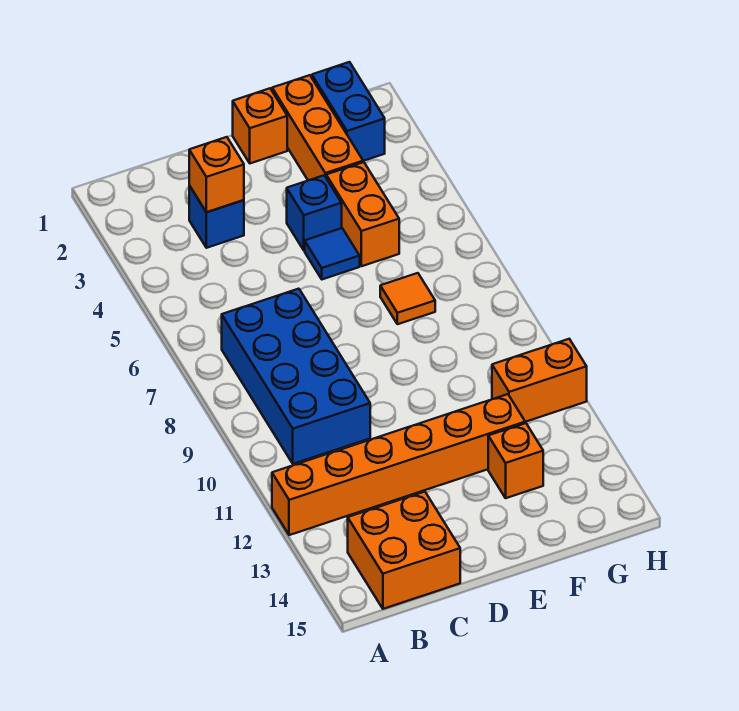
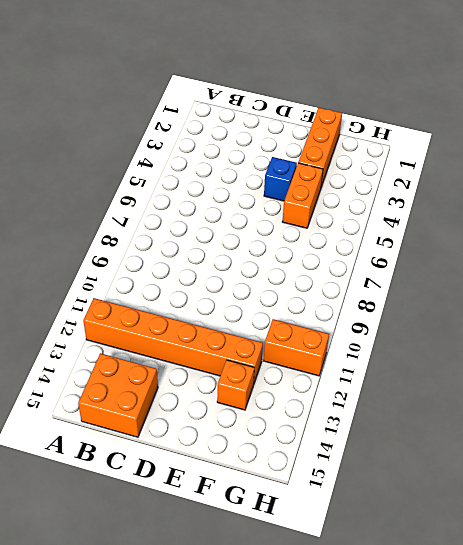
none -> blue 2x4 brick [222,289,370,464]
none -> blue 1x1 brick [189,186,244,248]
none -> orange 1x1 brick [233,88,287,163]

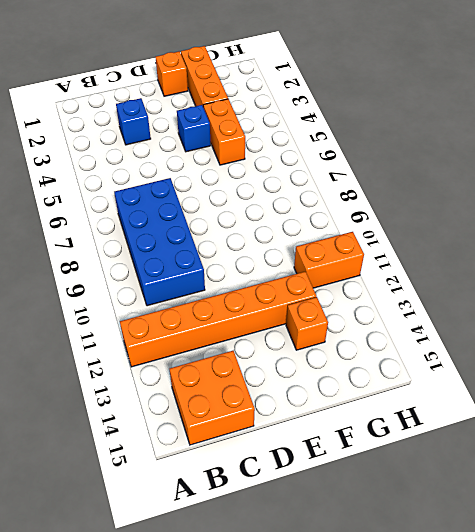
none -> blue 1x1 tile [305,228,360,279]
none -> orange 1x1 tile [380,273,435,324]
none -> blue 1x2 brick [312,62,385,161]

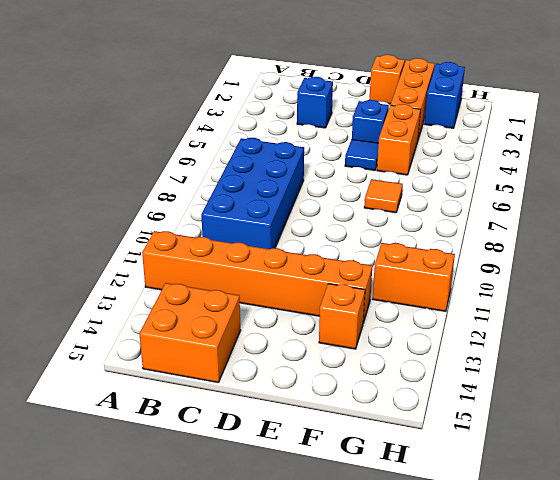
none -> orange 1x1 brick [189,137,244,212]

